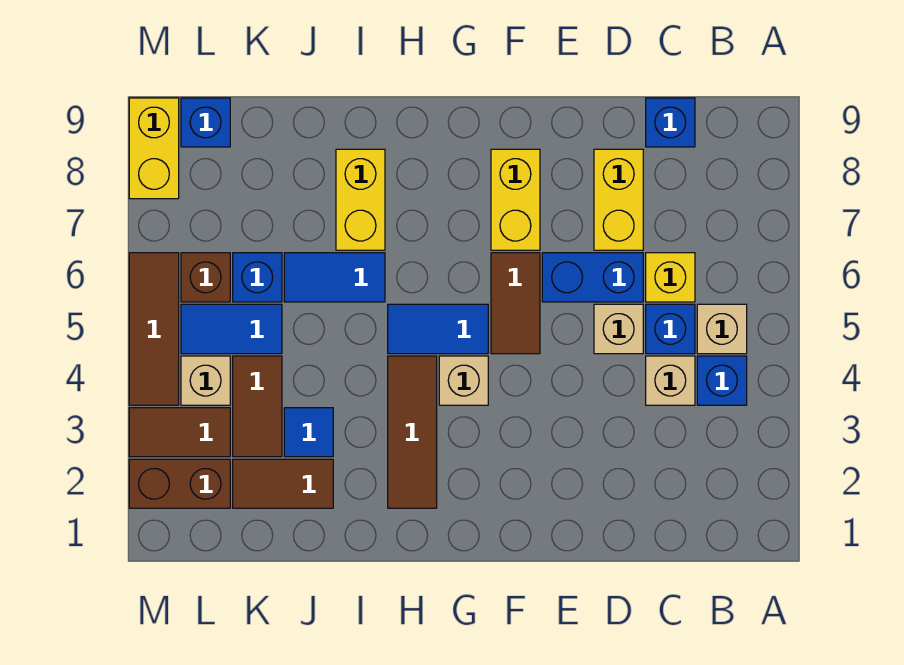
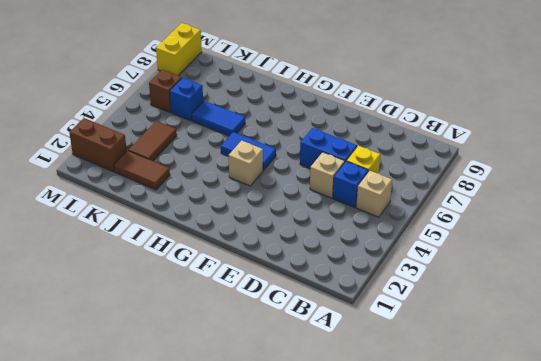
none -> blue 1x1 brick [697,356,747,405]
none -> tan 1x1 brick [646,356,695,405]
none -> blue 1x1 brick [646,98,695,147]

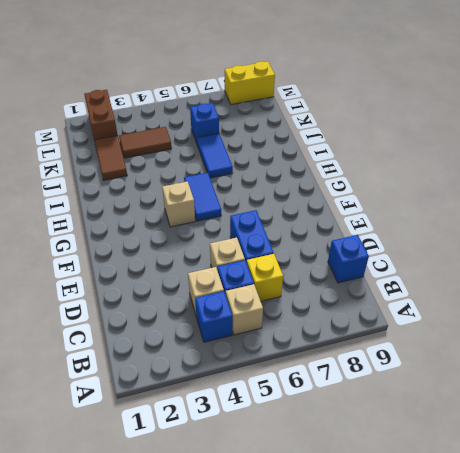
none -> yellow 1x2 brick [594,149,643,250]
none -> brown 1x2 tile [491,253,540,354]
none -> yellow 1x2 brick [491,149,540,250]

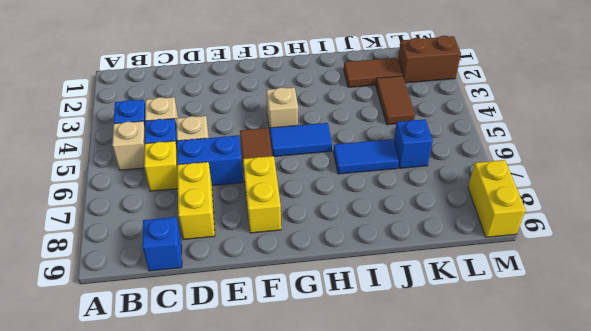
none -> brown 1x3 tile [388,356,437,508]
none -> yellow 1x2 brick [336,149,385,250]
none -> blue 1x1 tile [284,408,333,457]

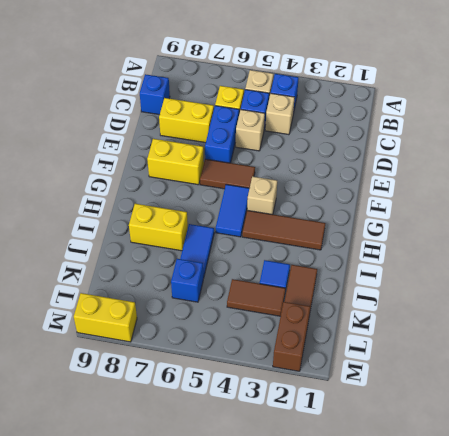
none -> blue 1x2 tile [181,304,282,354]
none -> brown 1x2 tile [129,408,230,457]
none -> tan 1x1 brick [181,356,230,405]

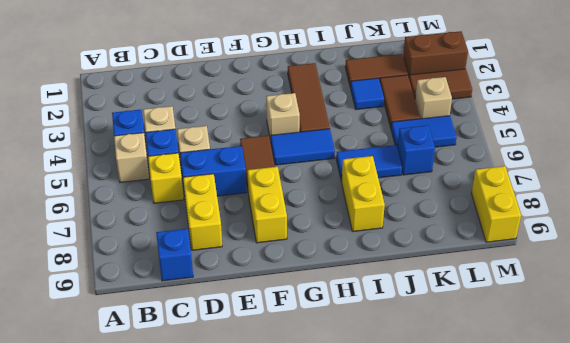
none -> brown 1x1 brick [181,253,230,302]
none -> blue 1x1 brick [181,98,230,147]
none -> brown 1x3 tile [129,253,179,405]

